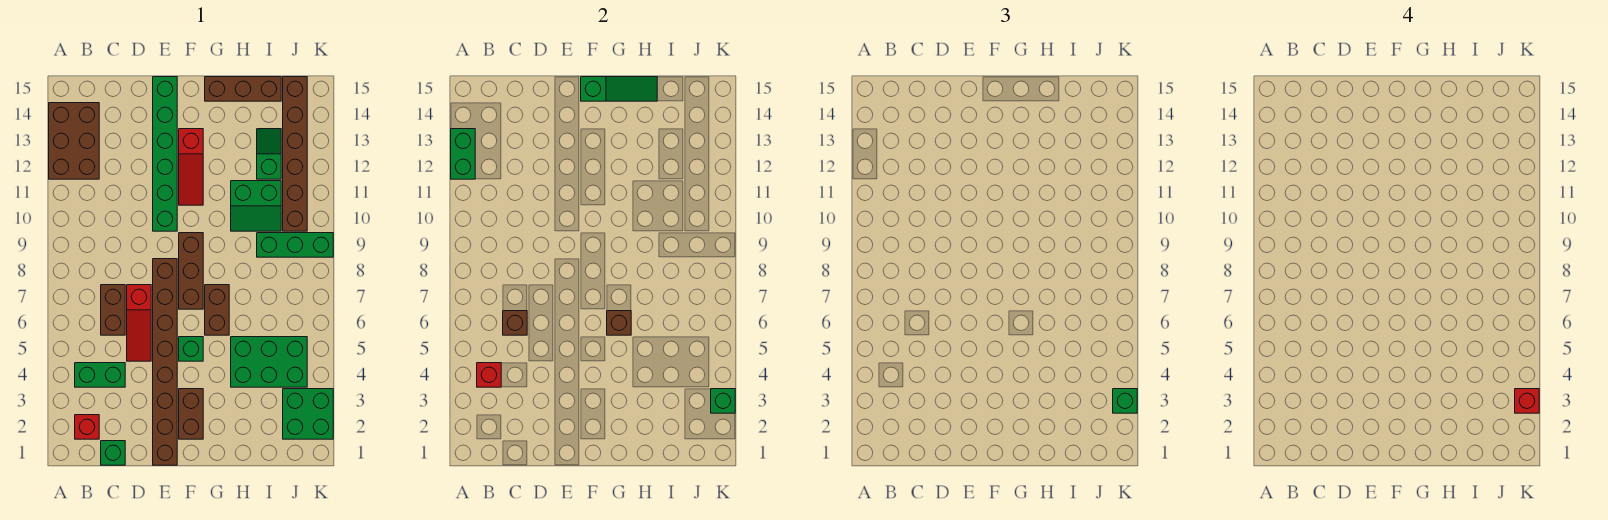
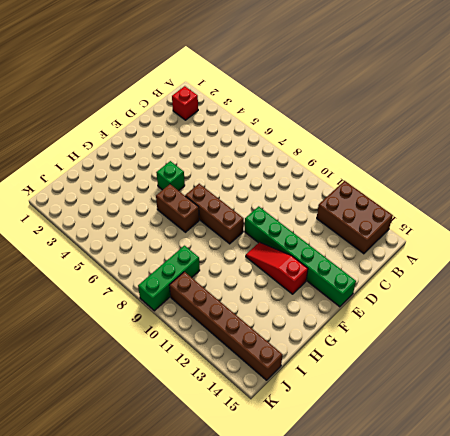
none -> green 1x2 brick [75,363,125,387]
none -> green 1x1 brick [101,441,125,465]
none -> brown 1x2 brick [101,285,125,335]

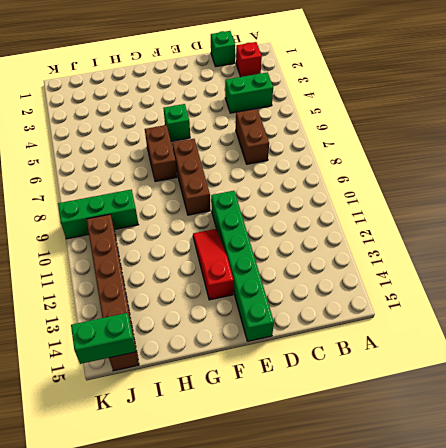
green 1x2 brick [71,313,136,364] -> green 1x2 brick turned to [451,129,475,179]
none -> brown 2x3 brick [49,103,99,179]
none -> red 1x3 slope [127,285,151,361]
none -> brown 1x8 brick [153,259,177,465]

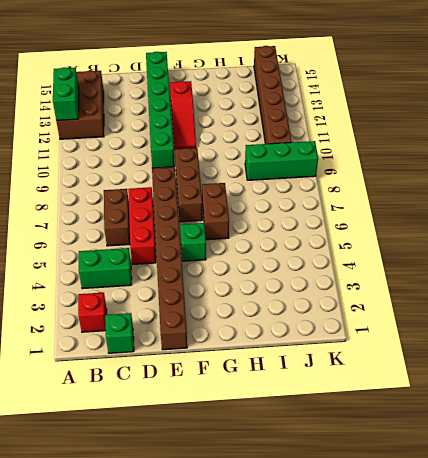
red 1x3 brick [128,187,156,264] -> red 1x3 slope [127,285,151,361]
none -> brown 1x2 brick [179,389,203,439]
none -> brown 1x3 brick [205,77,281,101]
none -> green 2x3 brick [231,337,307,387]

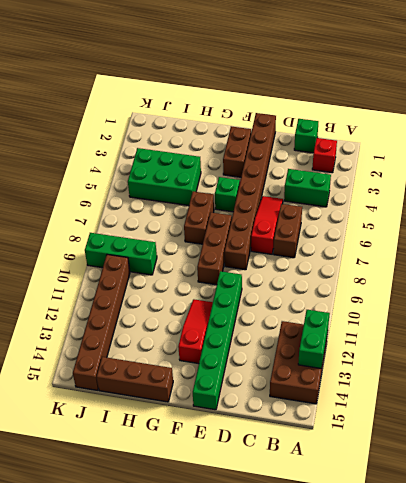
none -> green 2x2 slope [231,181,281,231]
none -> green 1x2 slope [257,129,281,179]
none -> green 2x2 brick [283,389,333,439]

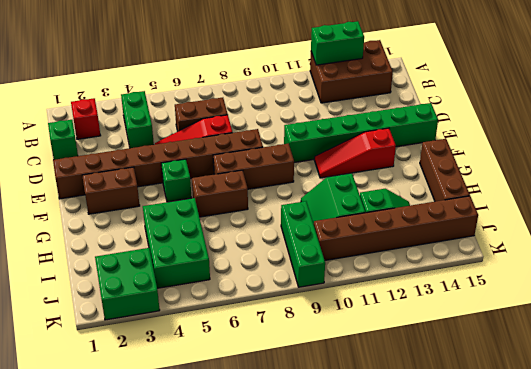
none -> red 1x1 brick [477,363,501,387]
none -> brown 1x1 brick [503,311,527,335]
none -> green 1x3 slope [581,77,657,101]

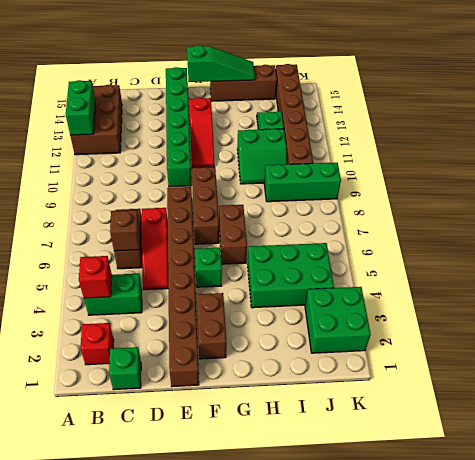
none -> brown 1x1 brick [607,311,631,335]
none -> green 1x1 brick [711,389,735,413]
none -> green 1x1 brick [1113,389,1137,413]

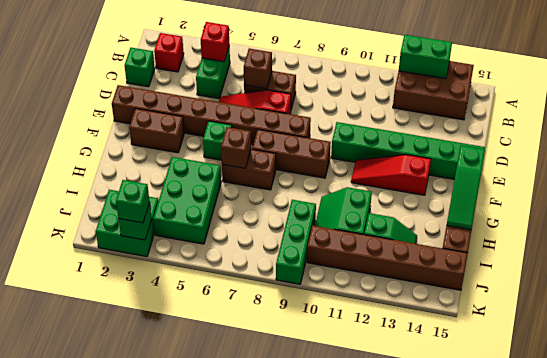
none -> red 1x1 brick [1515,389,1539,413]

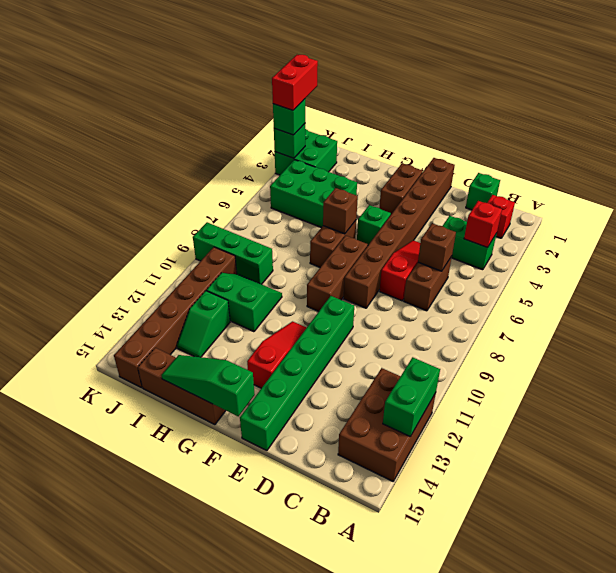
red 1x2 brick [272,55,318,110] -> red 1x1 brick [1515,389,1539,413]

